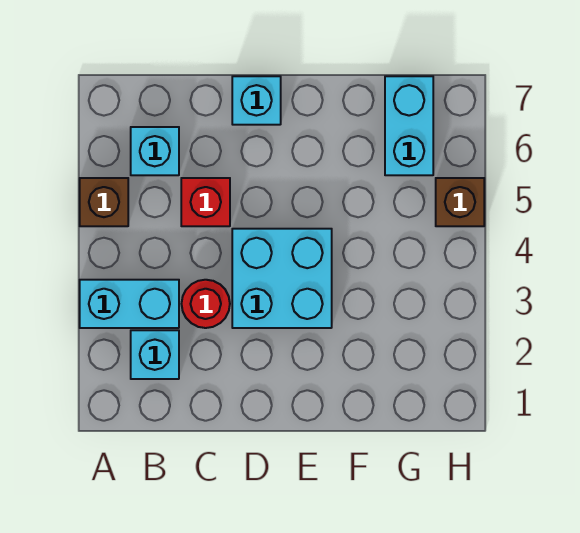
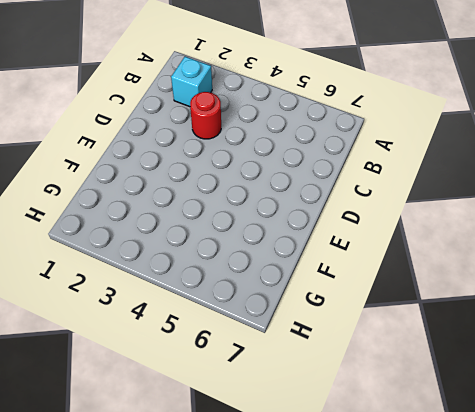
none -> cyan 1x2 brick [80,280,179,328]
none -> brown 1x1 brick [80,178,128,226]

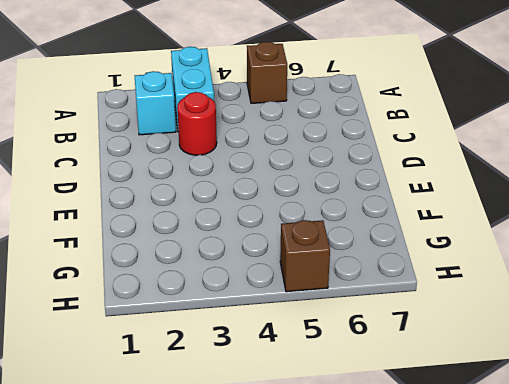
none -> cyan 1x1 brick [131,127,179,175]
none -> red 1x1 brick [181,178,230,226]

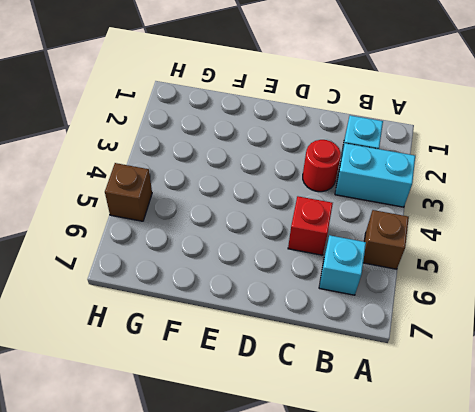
none -> cyan 2x2 brick [232,229,332,328]
none -> cyan 1x1 brick [232,76,281,125]

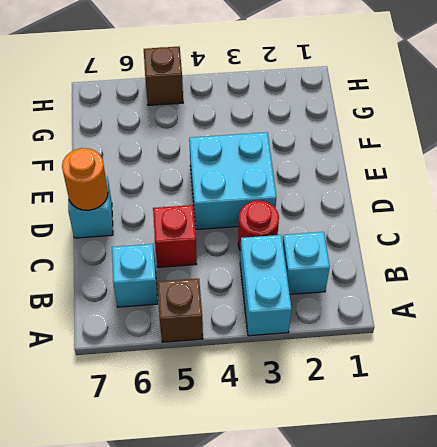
orange 1x1 round brick [62,148,108,210] -> none
none -> cyan 1x2 brick [385,76,433,175]

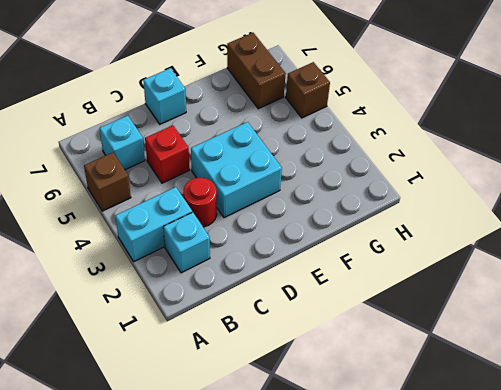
brown 1x2 brick [227,33,286,109] -> cyan 1x2 brick [385,76,433,175]

